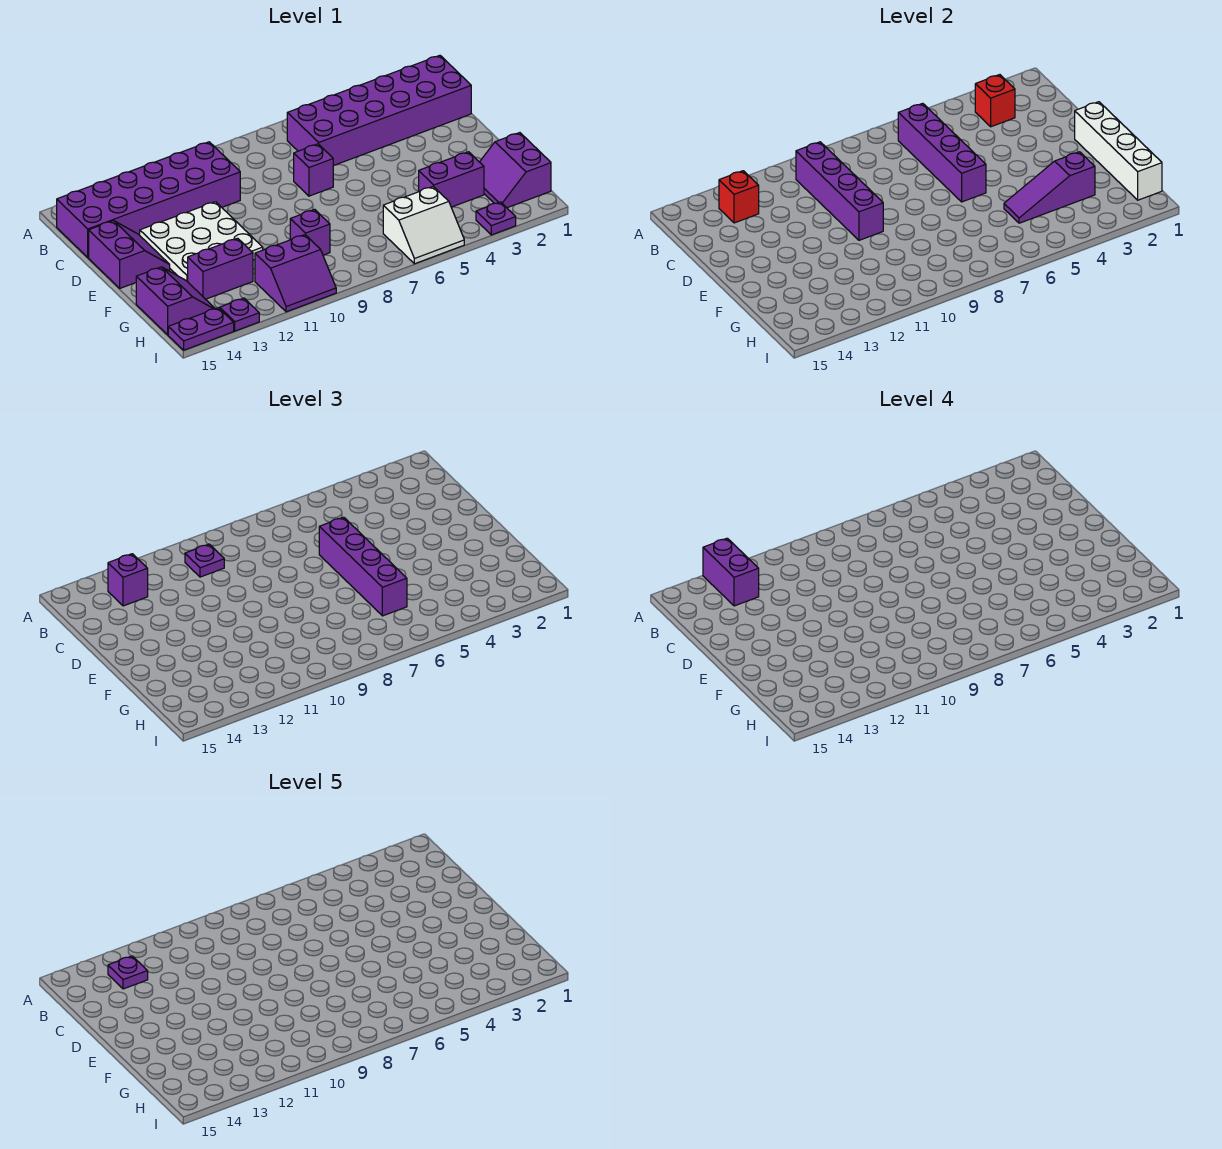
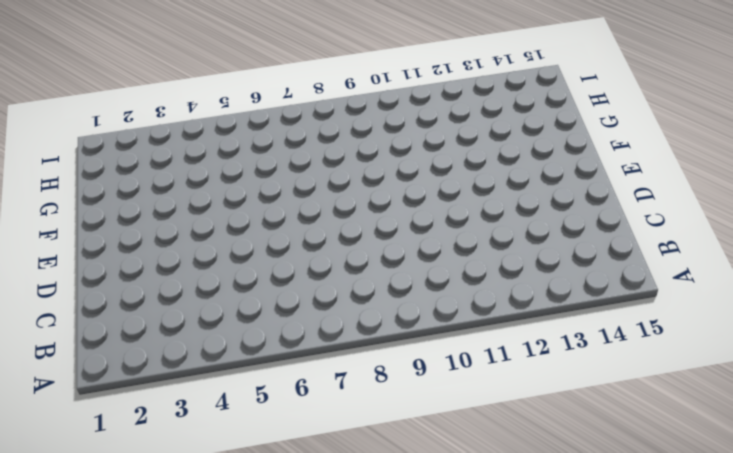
none -> purple 2x6 brick [287,55,471,166]
none -> purple 2x6 brick [57,142,240,257]
none -> purple 1x1 brick [294,144,333,196]

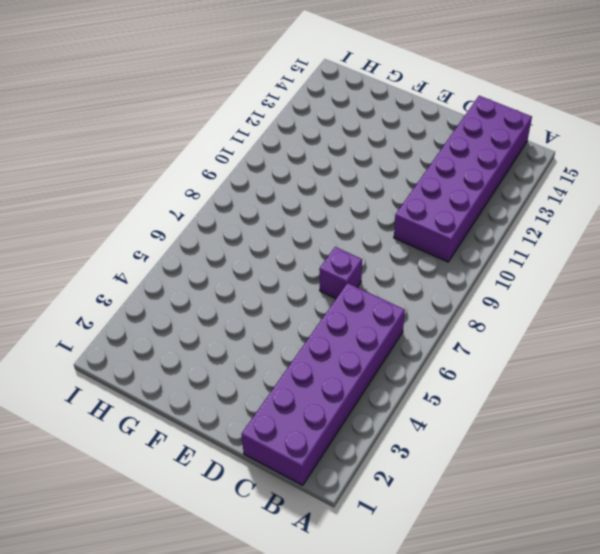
none -> white 3x3 plate [140,202,263,282]
none -> purple 2x2 slope [89,221,170,288]
none -> purple 2x2 slope [480,133,551,208]

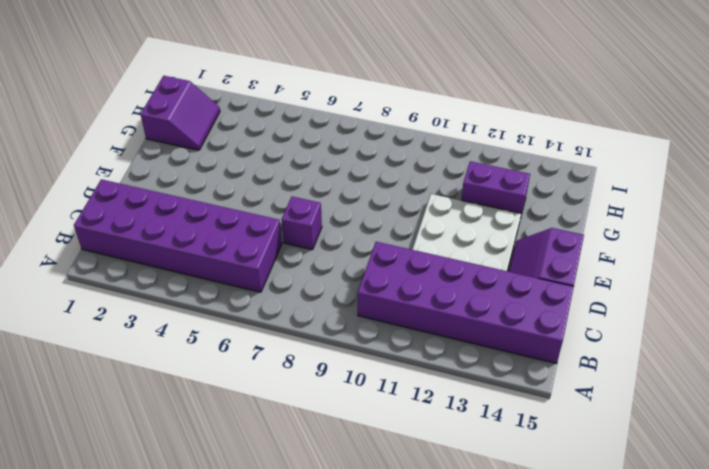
none -> purple 1x2 brick [419,152,484,207]
none -> purple 1x1 brick [290,209,330,255]
none -> purple 2x2 slope [136,267,215,335]

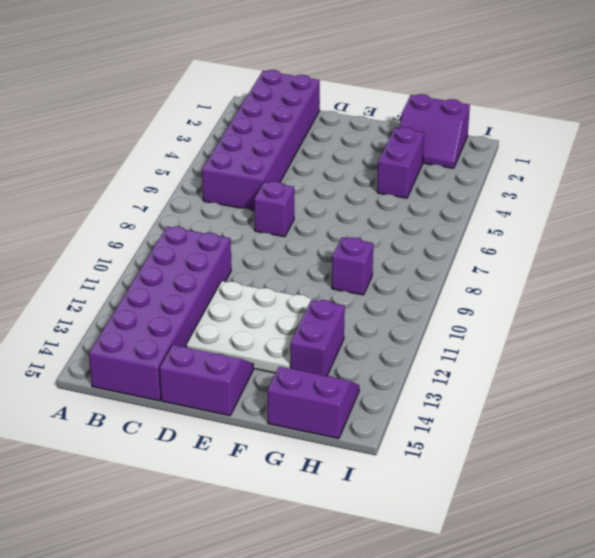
none -> white 2x2 slope [383,187,464,264]
none -> purple 2x2 slope [255,235,336,312]
none -> purple 1x1 plate [476,202,516,235]

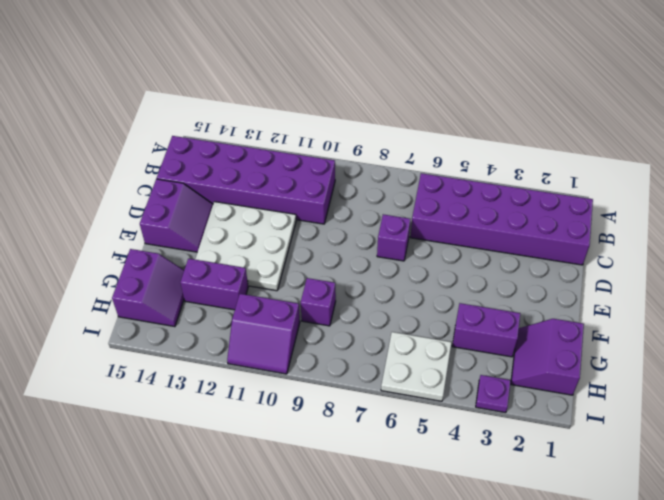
white 2x2 plate [381,332,452,401] -> white 2x2 slope [383,187,464,264]
none -> purple 1x1 plate [220,298,259,331]
none -> purple 1x2 plate [168,308,234,350]
none -> red 1x1 brick [975,75,1015,127]

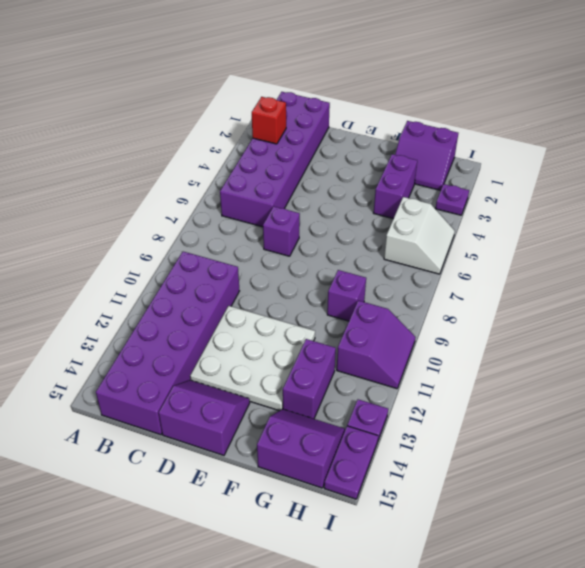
none -> purple 1x4 brick [898,103,986,202]
none -> purple 1x4 brick [796,142,883,240]
none -> red 1x1 brick [719,171,759,223]

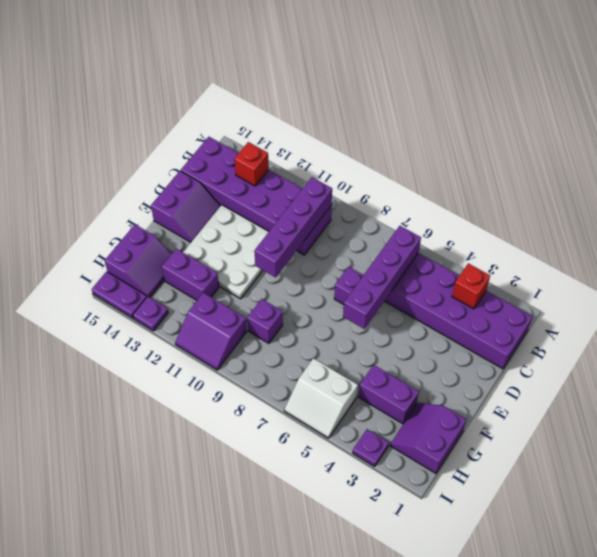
none -> white 1x4 brick [1075,102,1162,200]
none -> purple 1x3 slope [1004,152,1095,223]
none -> purple 1x1 plate [185,544,224,577]

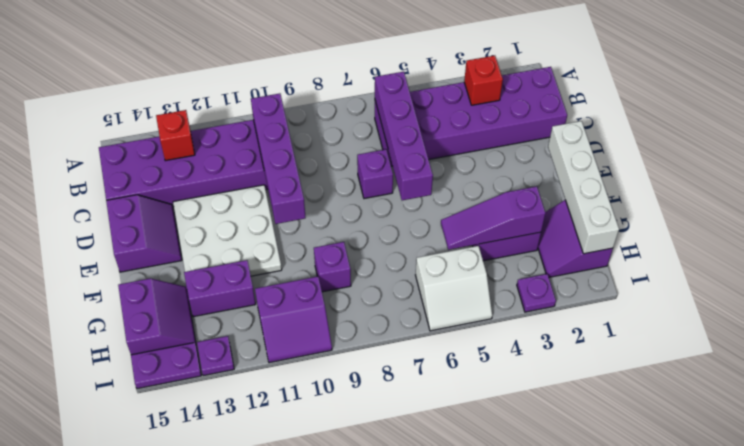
none -> purple 1x1 plate [185,544,224,577]
none -> purple 1x1 brick [108,554,148,606]
none -> purple 1x4 brick [319,517,407,616]

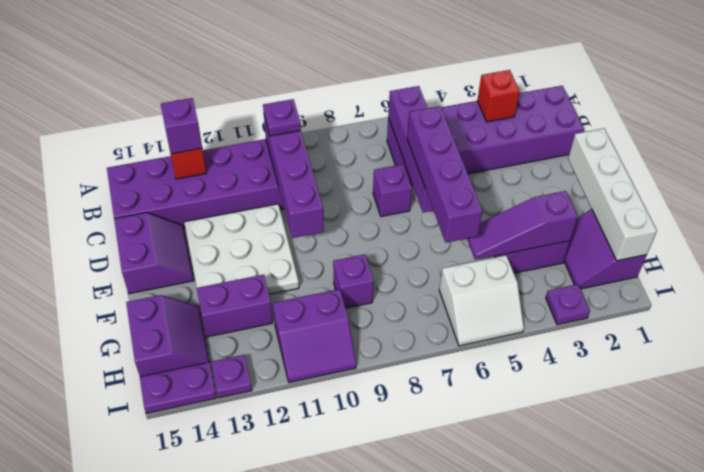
none -> purple 1x2 brick [703,538,759,606]
none -> purple 1x1 plate [108,956,148,989]

